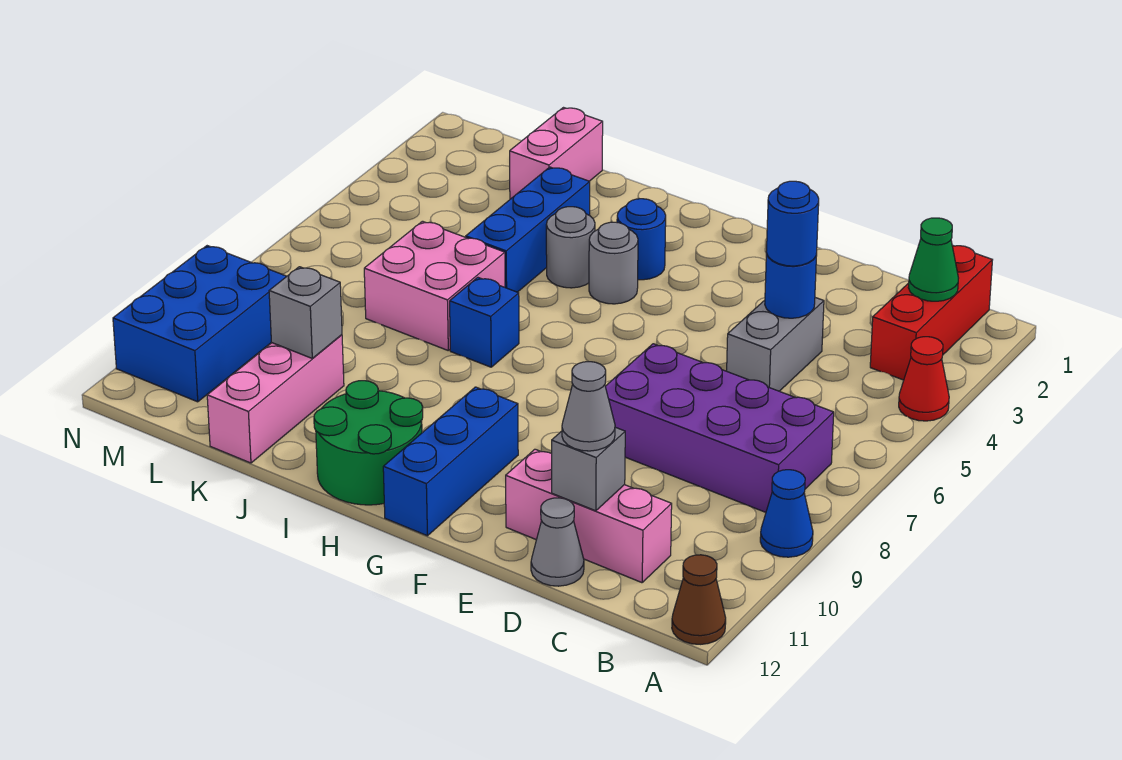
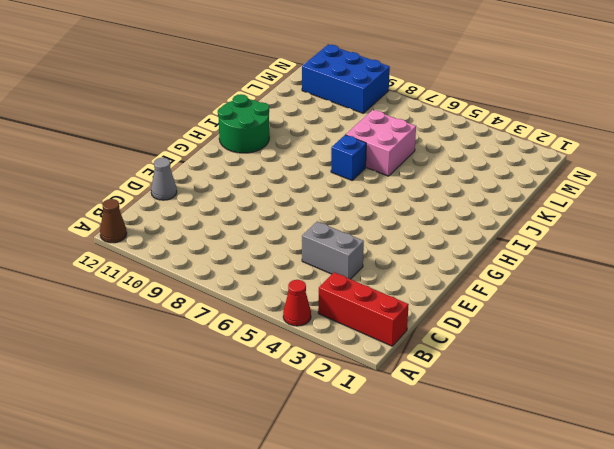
none -> blue 1x1 cone [760,470,813,557]
none -> purple 2x4 brick [605,344,834,512]
none -> pink 1x3 brick [506,449,672,583]

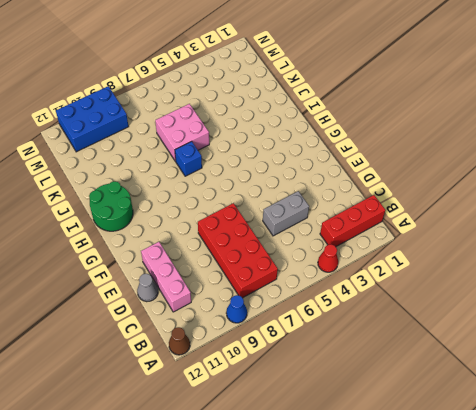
red 2x4 brick [198,203,278,298] -> purple 2x4 brick [605,344,834,512]
none -> blue 1x3 brick [383,387,518,536]
none -> blue 1x1 round brick [617,199,666,280]
none -> grey 1x1 round brick [589,222,638,304]

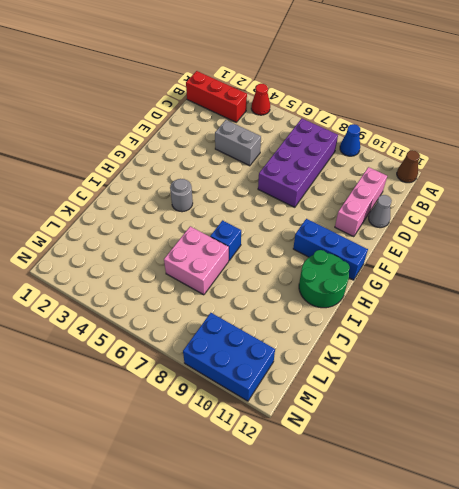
none -> blue 1x1 round brick [617,199,666,280]
none -> grey 1x1 round brick [546,207,595,288]
none -> blue 1x3 brick [466,167,590,292]

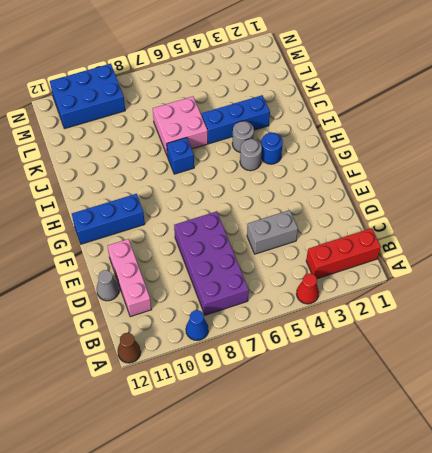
none -> green 2x2 round brick [314,381,423,505]
none -> pink 1x2 brick [510,108,603,199]
none -> pink 1x3 brick [207,335,344,463]

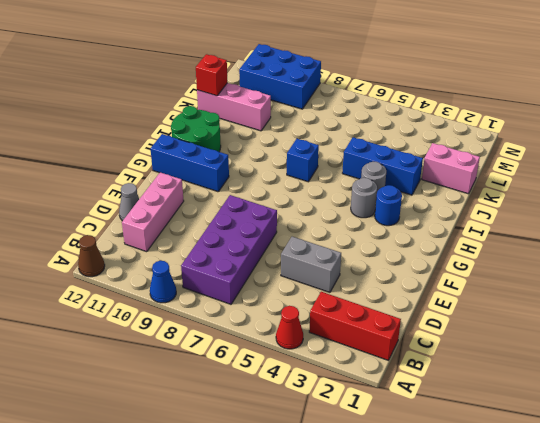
red 1x1 brick [196,54,227,96] -> none
none -> pink 2x2 brick [364,221,505,350]
none -> green 1x1 cone [908,218,958,301]
none -> blue 1x1 round brick [765,253,817,318]

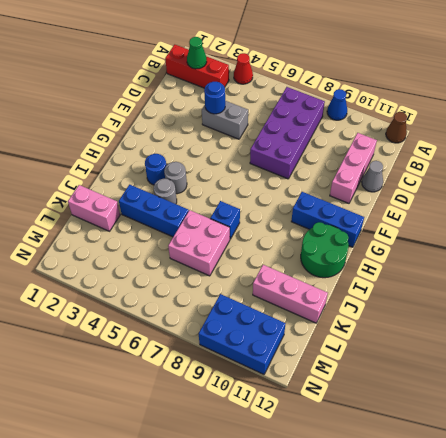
none -> grey 1x1 brick [552,427,625,511]
none -> grey 1x1 brick [269,267,342,359]
none -> blue 1x1 round brick [766,181,819,266]

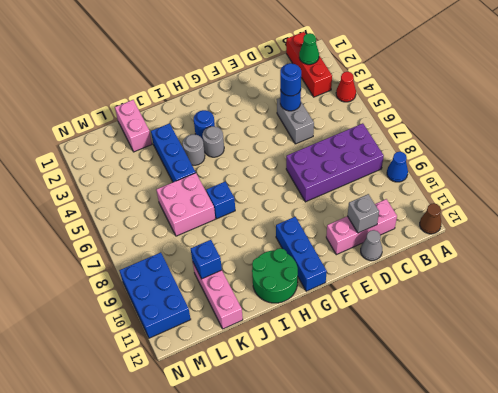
blue 1x1 brick [191,240,222,279] -> grey 1x1 brick [269,267,342,359]
none -> grey 1x1 cone [562,362,615,451]

